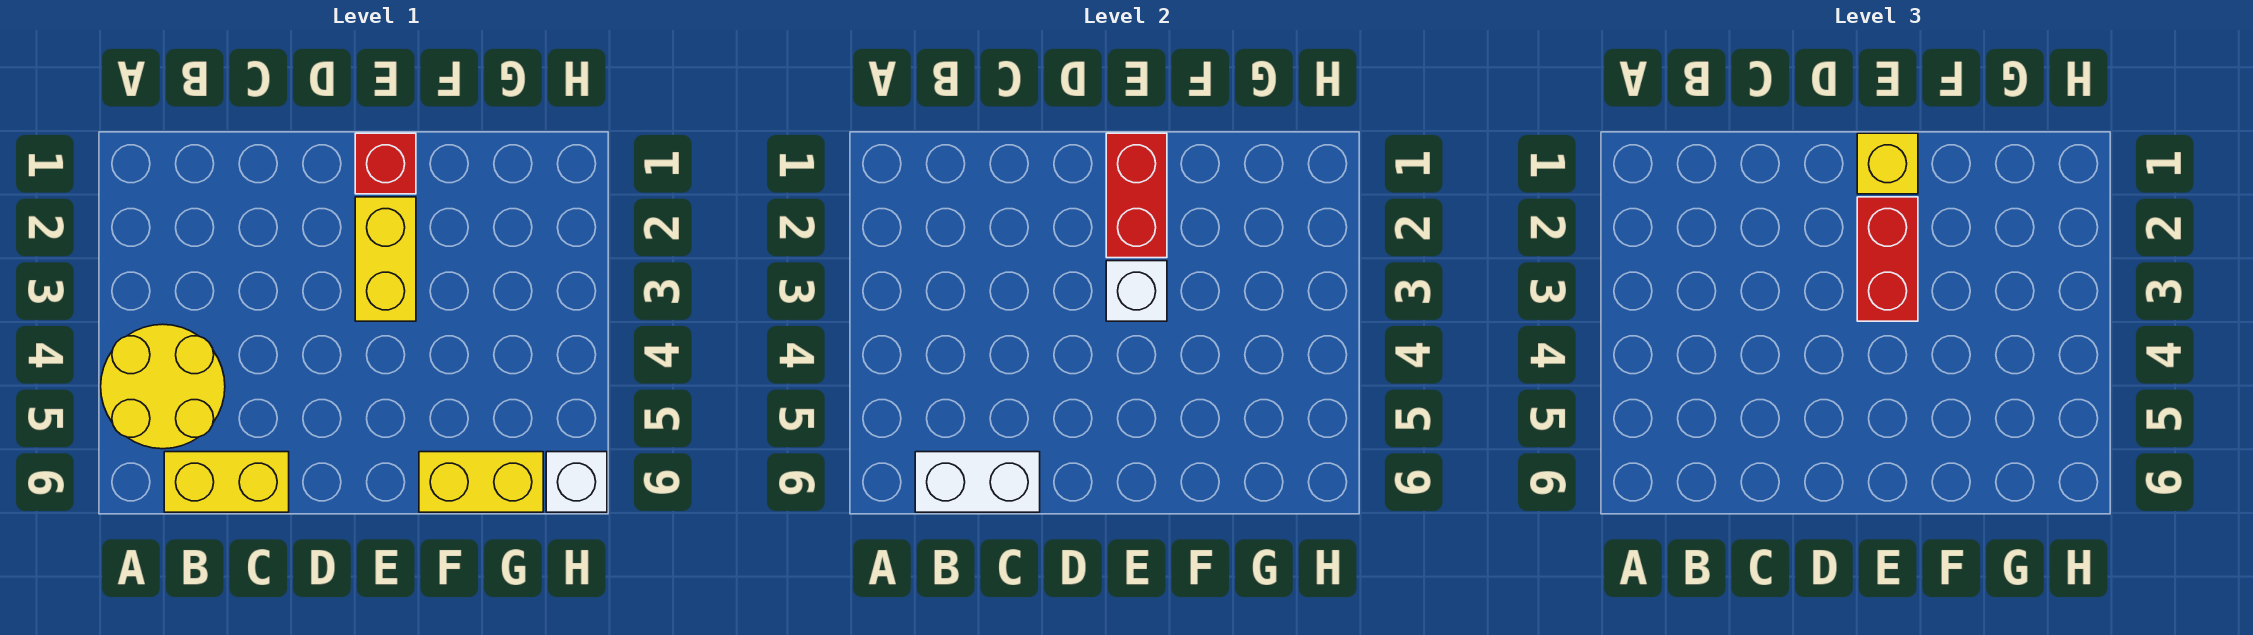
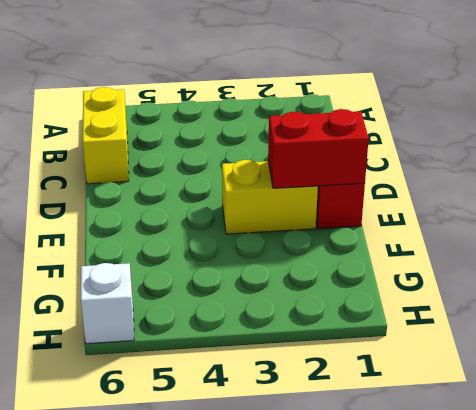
none -> yellow 2x2 round brick [101,324,225,449]
none -> yellow 1x2 brick [419,452,543,512]

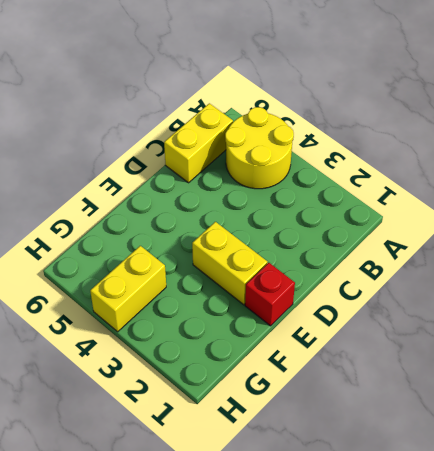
yellow 1x2 brick [90,246,166,332] -> yellow 1x2 brick moved to [419,452,543,512]
none -> white 1x1 brick [546,452,607,512]
none -> white 1x2 brick [915,452,1040,512]

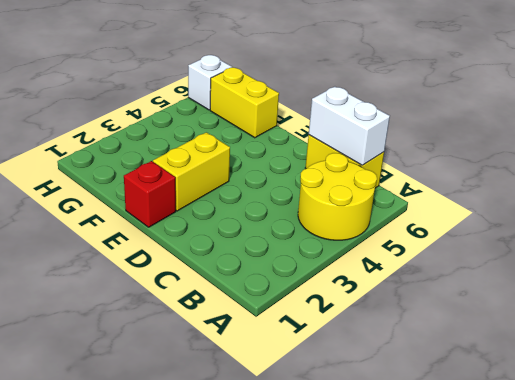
none -> red 1x2 brick [1106,133,1167,258]
none -> white 1x1 brick [1106,261,1167,321]

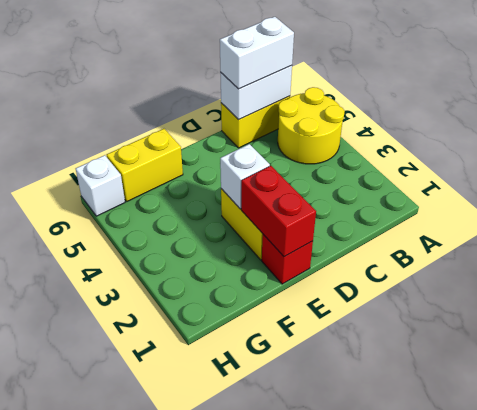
white 1x2 brick [220,17,294,89] -> none
none -> yellow 1x1 brick [1857,133,1918,194]
none -> red 1x2 brick [1857,197,1918,321]

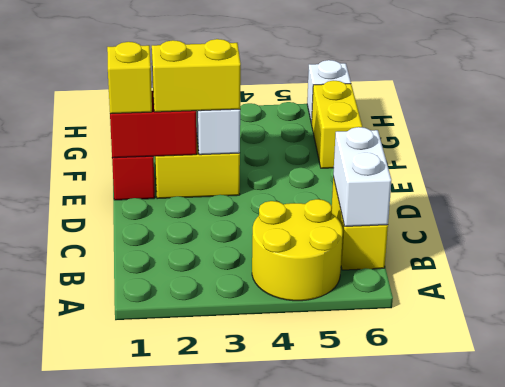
yellow 1x2 brick [152,39,241,112] -> red 1x2 brick [1857,197,1918,321]

